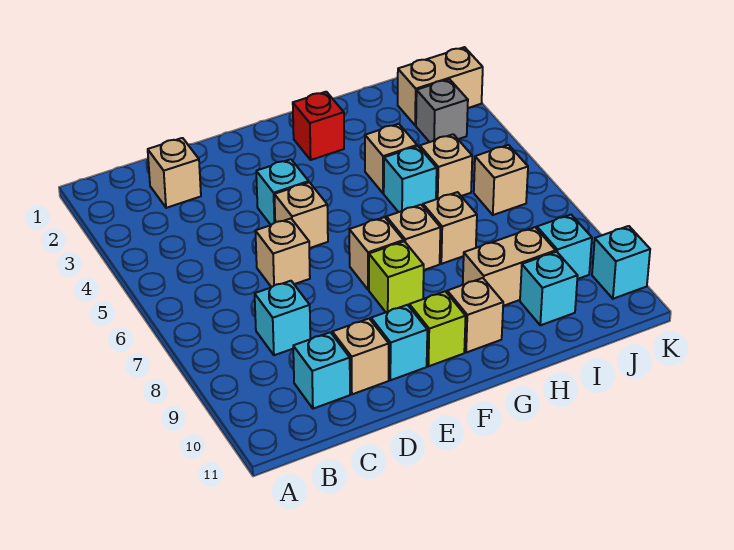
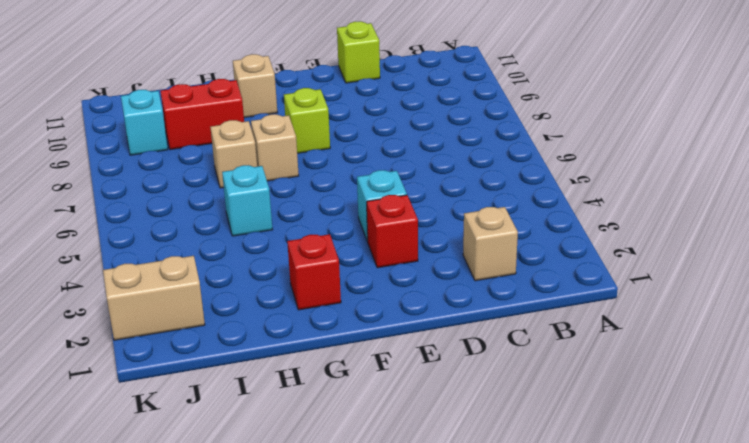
lime 1x1 brick [337,21,380,83] -> lime 1x1 brick moved to [409,291,466,366]
red 1x1 brick [367,195,418,268] -> none
red 1x2 brick [160,79,244,150] -> tan 1x2 brick [463,227,556,306]
none -> cyan 1x1 brick [255,281,310,355]
none -> cyan 1x1 brick [293,332,350,409]
none -> tan 1x1 brick [255,219,310,287]

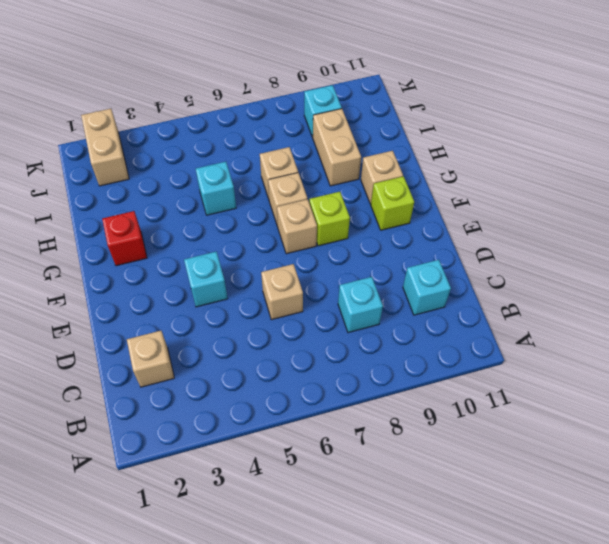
none -> tan 1x1 brick [332,319,389,394]
none -> tan 1x1 brick [274,182,328,248]
none -> cyan 1x1 brick [371,305,427,380]

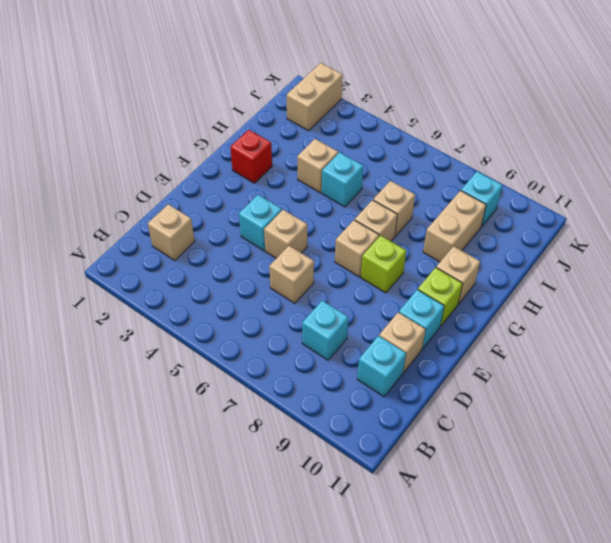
none -> tan 1x1 brick [420,134,472,199]
none -> cyan 1x1 brick [520,252,578,325]
none -> grey 1x1 brick [416,79,468,142]

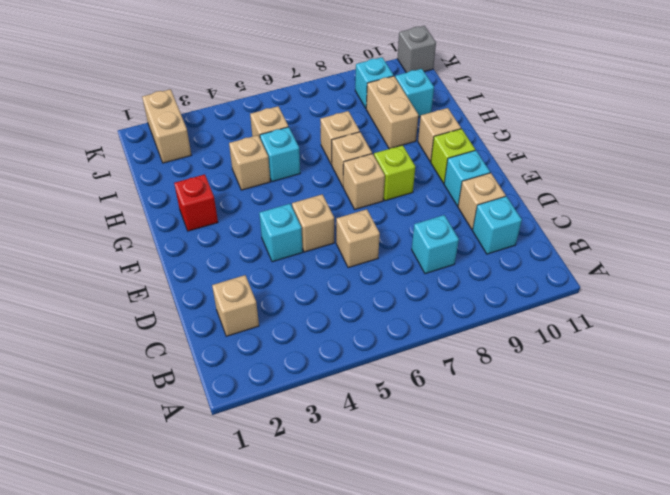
grey 1x1 brick [397,26,436,73] -> grey 1x1 brick moved to [416,79,468,142]
none -> tan 1x1 brick [474,145,528,215]
none -> cyan 1x1 brick [592,226,650,299]

